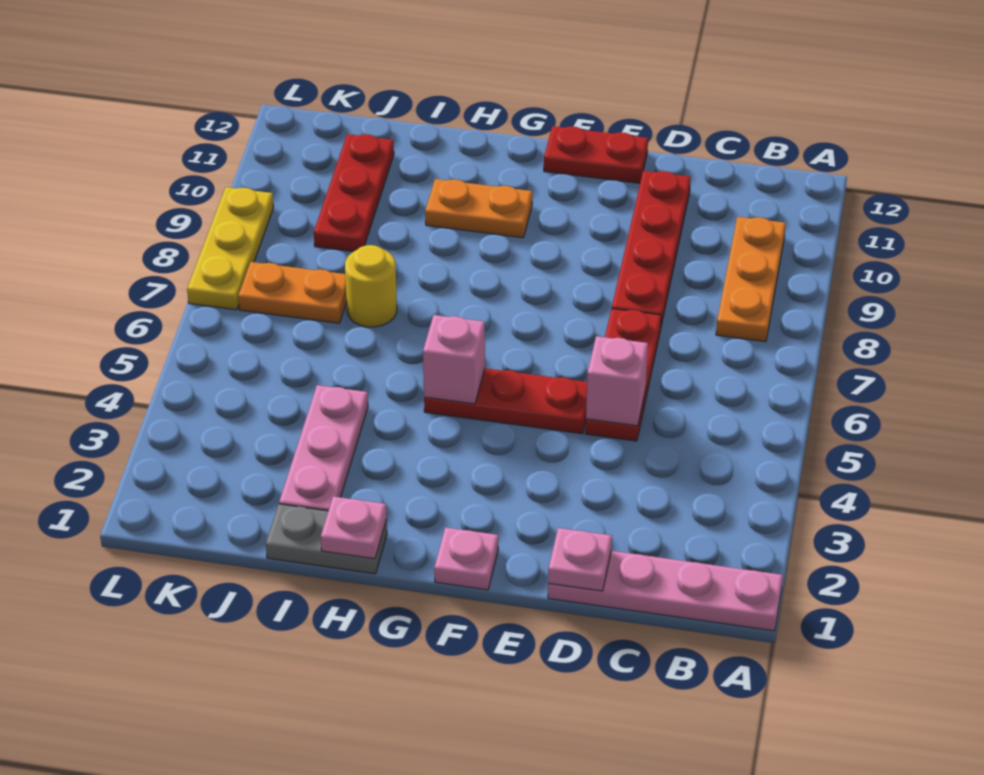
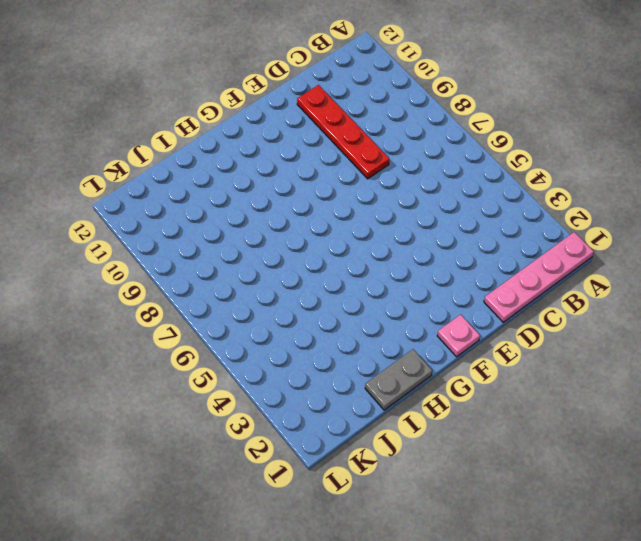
none -> orange 1x3 plate [716,217,786,342]
none -> red 1x3 plate [585,309,661,441]
none -> red 1x3 plate [424,368,587,434]

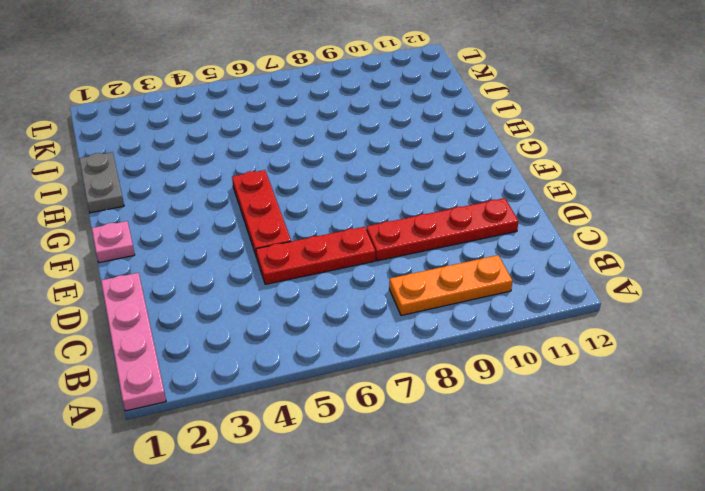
none -> red 1x2 plate [544,126,648,183]
none -> orange 1x2 plate [425,179,532,238]
none -> pink 1x3 plate [279,385,368,511]

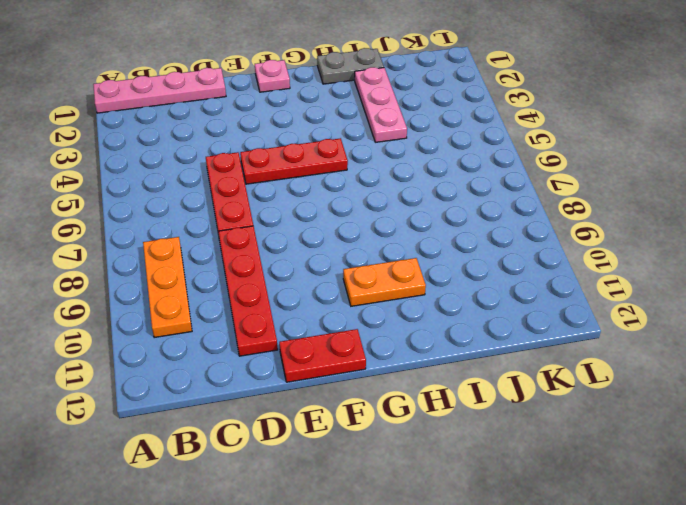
none -> yellow 1x1 round brick [345,245,397,327]
none -> orange 1x2 plate [238,262,347,323]
none -> red 1x3 plate [314,134,394,252]

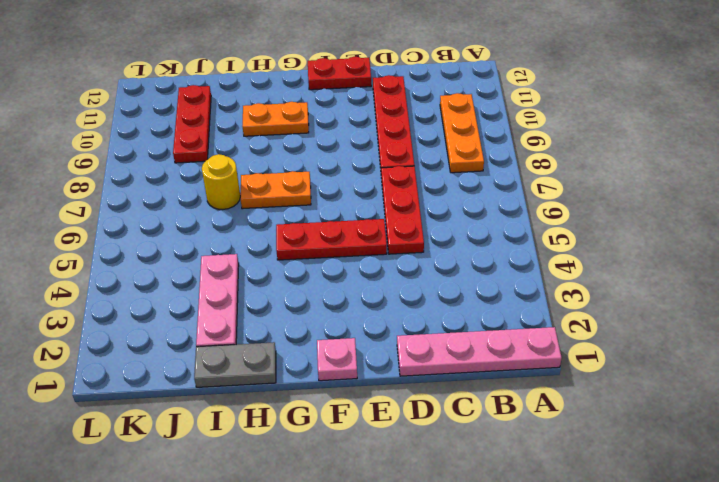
orange 1x2 plate [240,171,311,209] -> orange 1x2 plate moved to [238,262,347,323]
none -> yellow 1x3 plate [187,187,274,310]
none -> pink 1x1 plate [548,528,612,591]
none -> pink 1x1 brick [586,336,648,426]

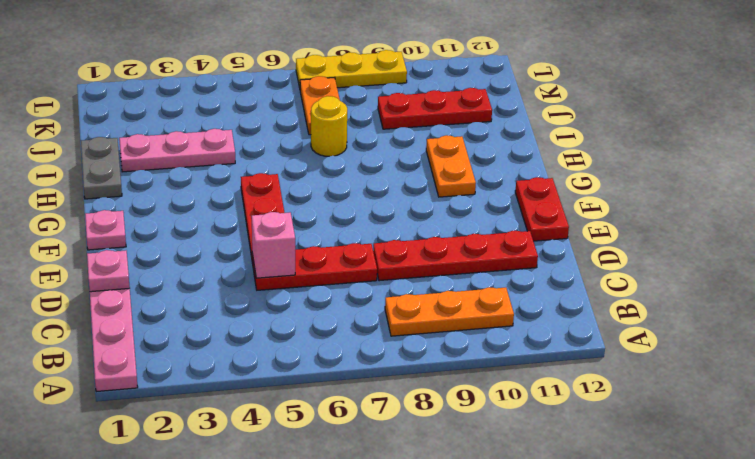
none -> pink 1x1 brick [423,315,485,404]
none -> pink 1x1 plate [321,496,387,559]

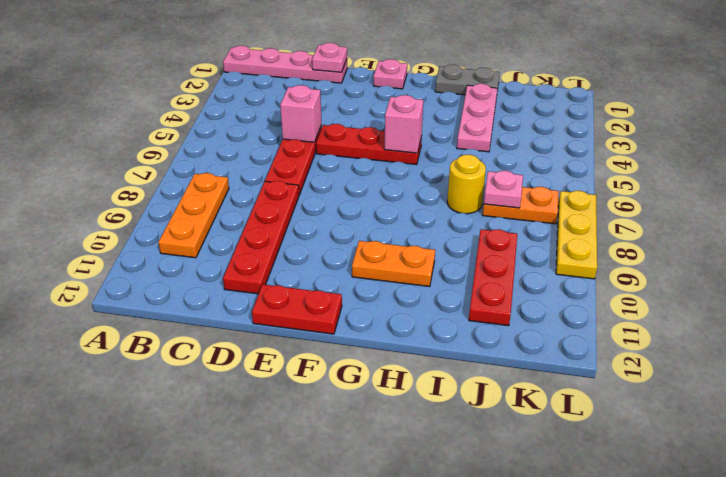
pink 1x1 plate [484,171,523,208] -> pink 1x1 plate moved to [321,496,387,559]

